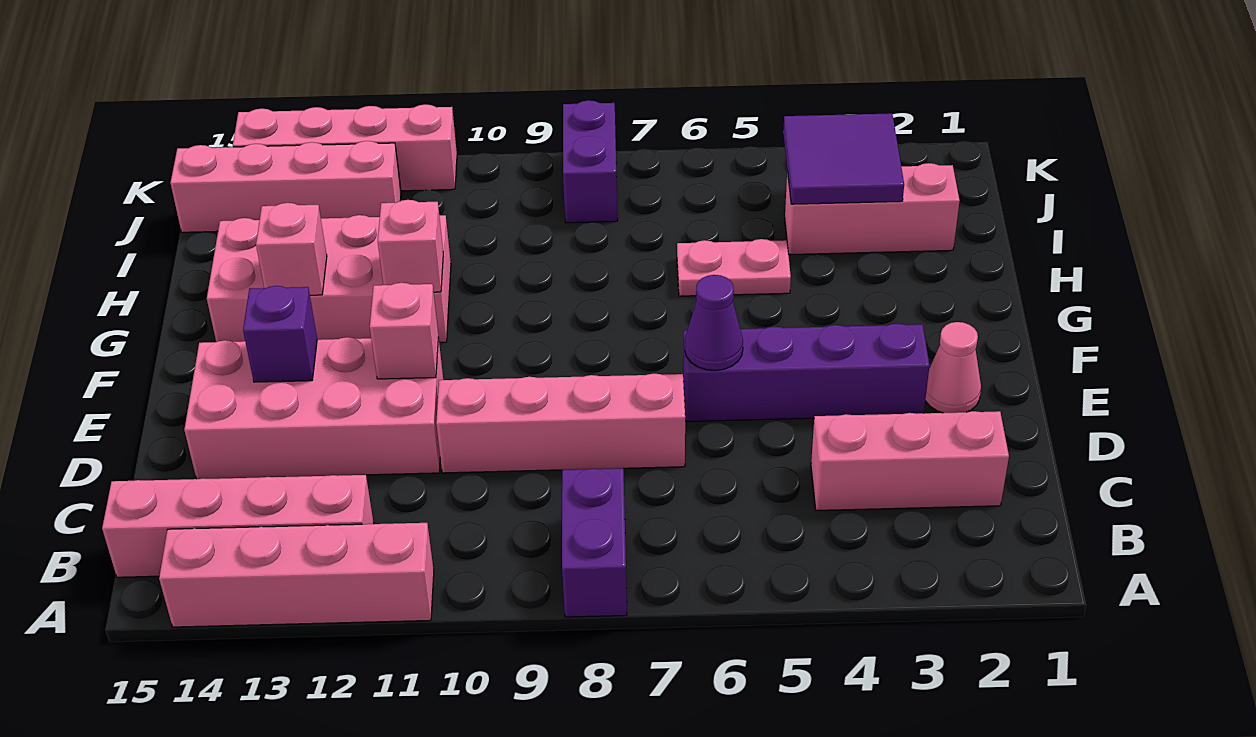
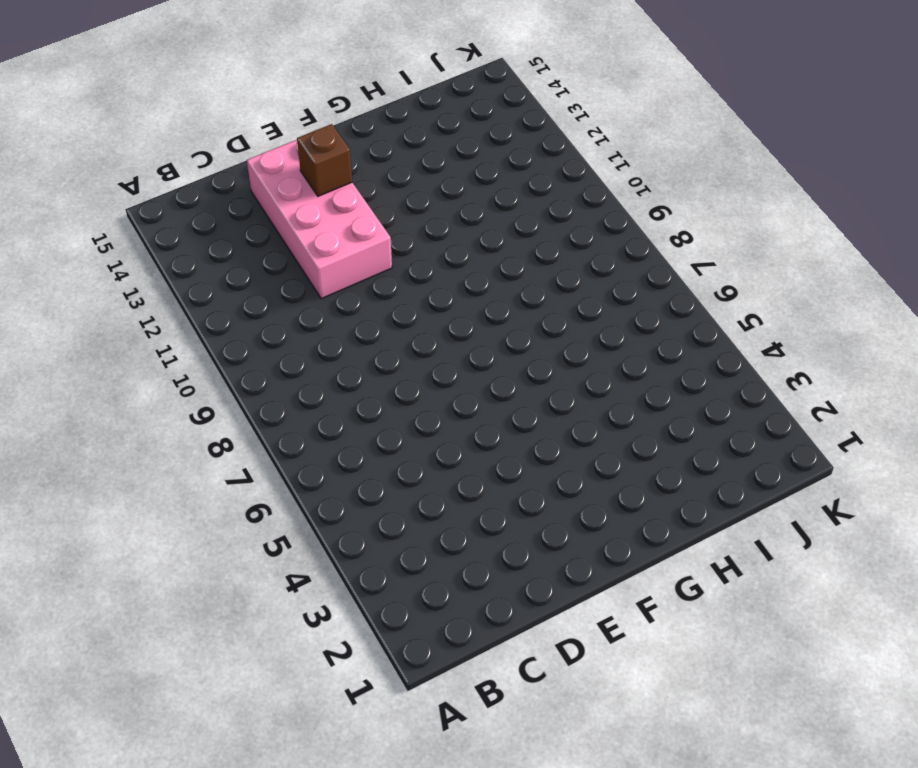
brown 1x1 brick [297,124,352,196] -> purple 1x1 brick [243,286,317,382]
none -> purple 1x2 brick [562,468,627,617]
none -> pink 1x4 brick [159,523,434,627]
none -> pink 1x4 brick [102,475,374,577]

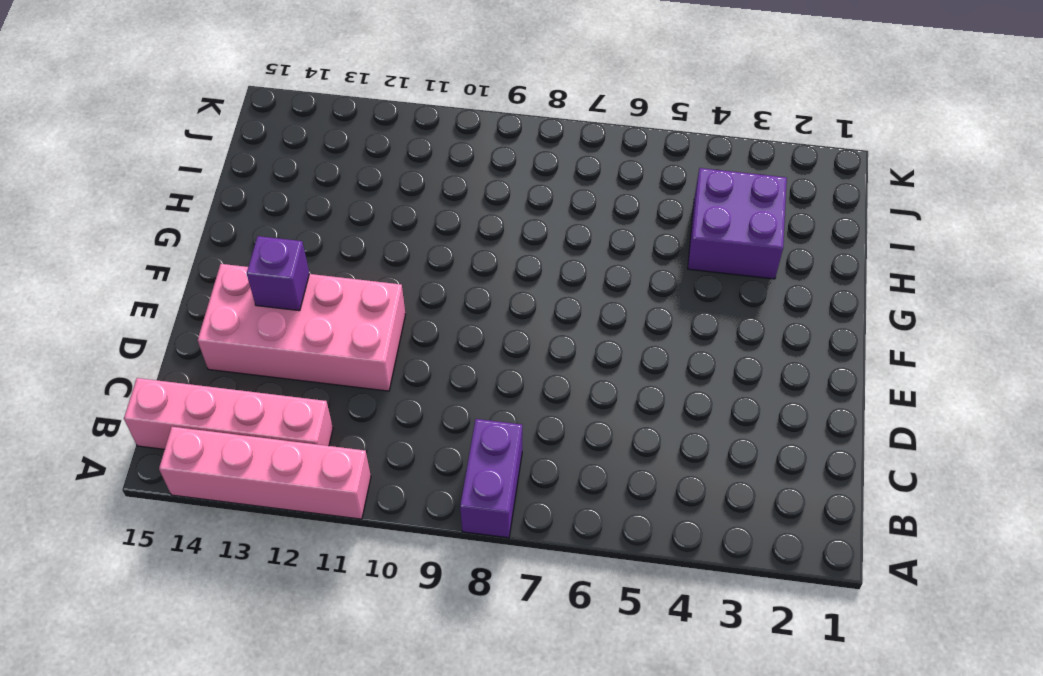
purple 2x2 brick [688,168,787,279] -> pink 1x3 brick [785,163,960,255]
none -> pink 1x3 brick [811,411,1009,510]
none -> pink 1x4 brick [436,374,685,473]
none -> pink 1x1 cone [925,322,981,413]

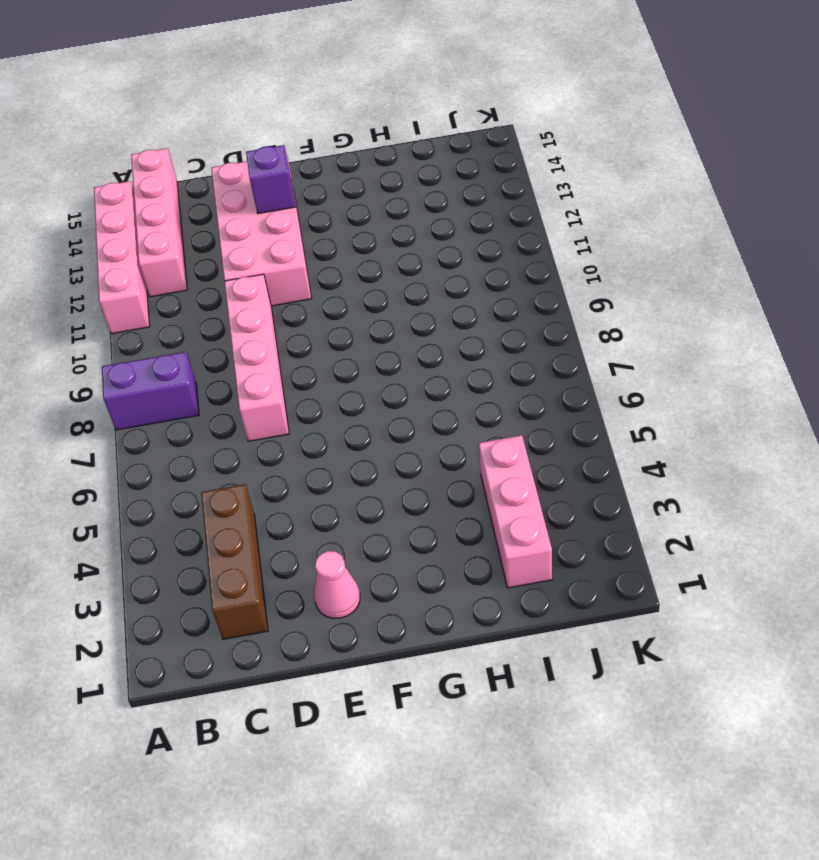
brown 1x3 brick [201,484,268,639] -> pink 1x3 brick [811,411,1009,510]
none -> purple 1x4 brick [683,323,929,421]
none -> pink 2x4 brick [207,215,451,342]
none -> pink 1x2 plate [677,239,791,296]

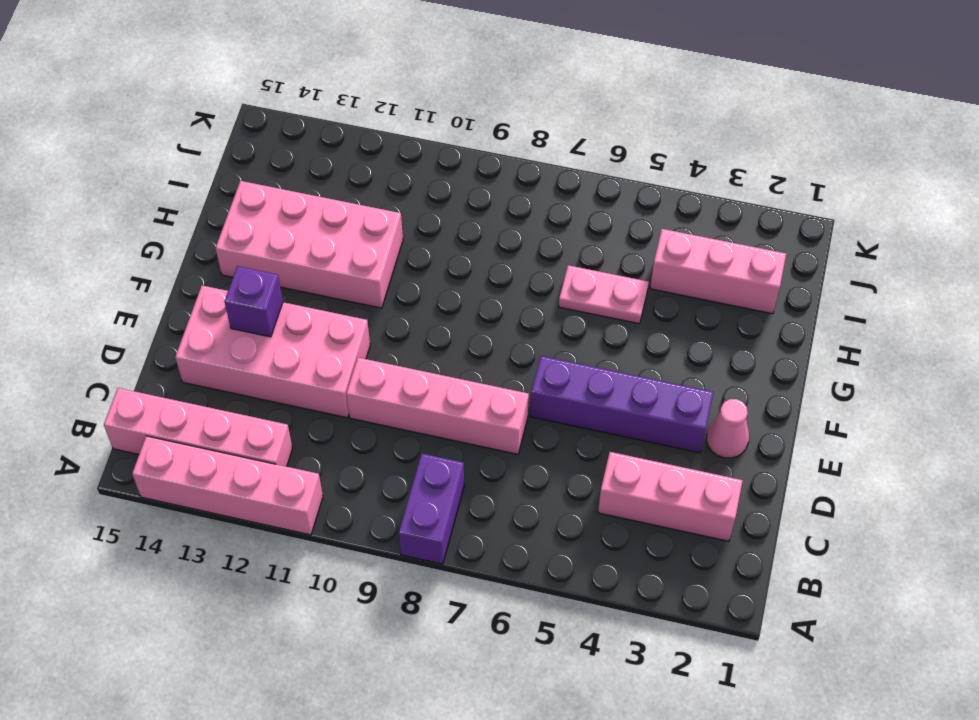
none -> purple 1x2 brick [563,100,618,223]
none -> pink 1x4 brick [170,141,401,232]
none -> pink 1x4 brick [233,104,457,191]

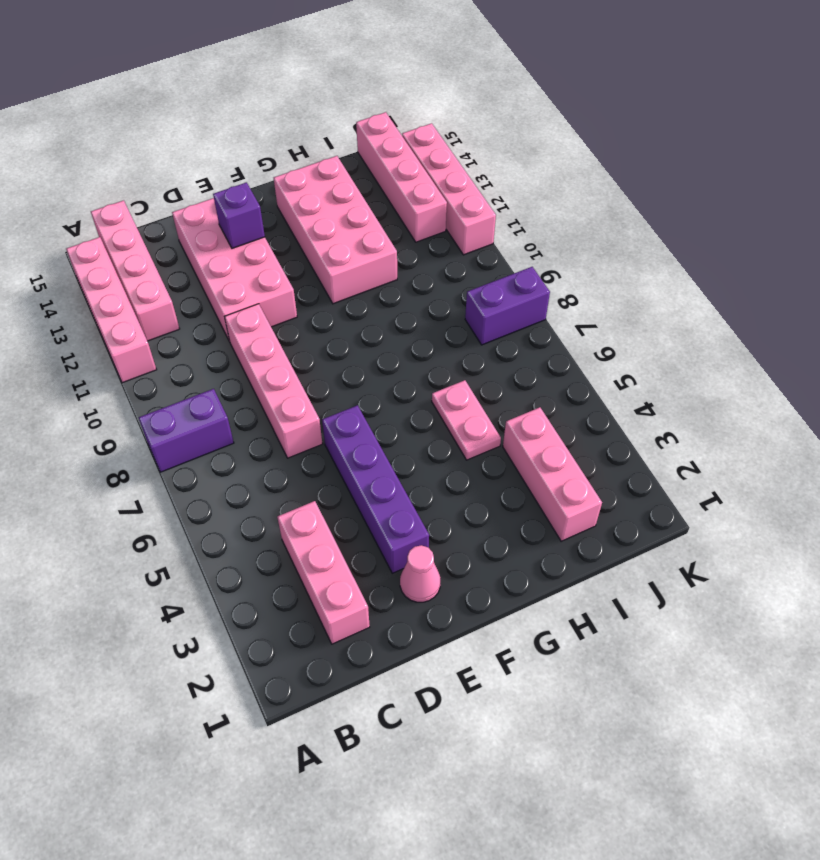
none -> purple 1x1 cone [685,275,743,371]
none -> pink 1x1 brick [370,283,438,379]
none -> pink 1x1 brick [378,200,443,292]

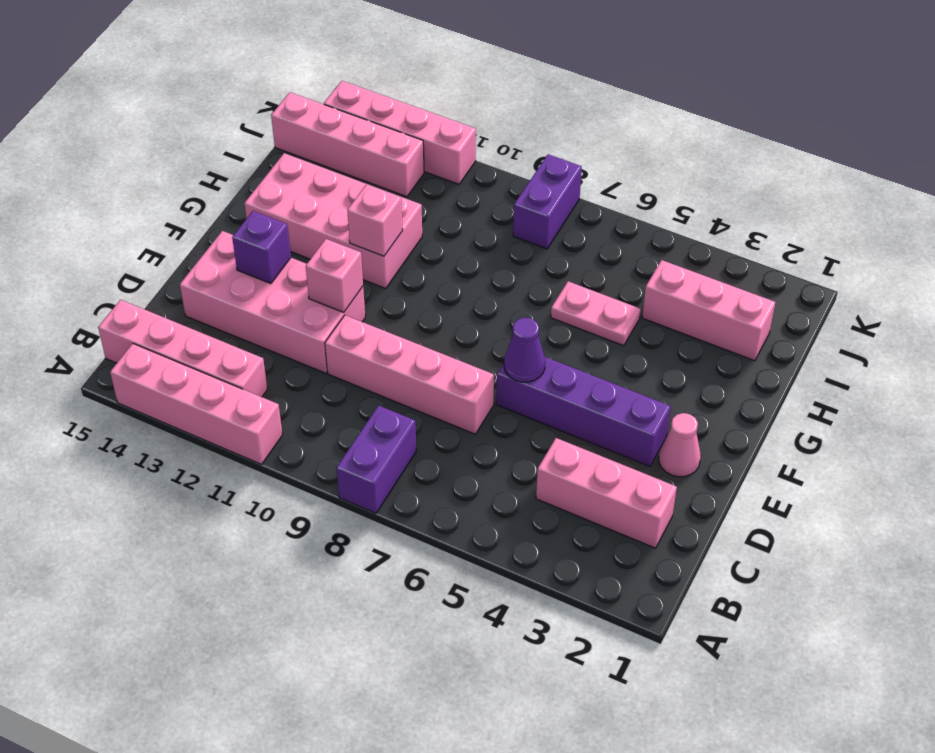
none -> pink 1x1 brick [256,203,327,295]
none -> purple 2x2 tile [783,113,904,204]

